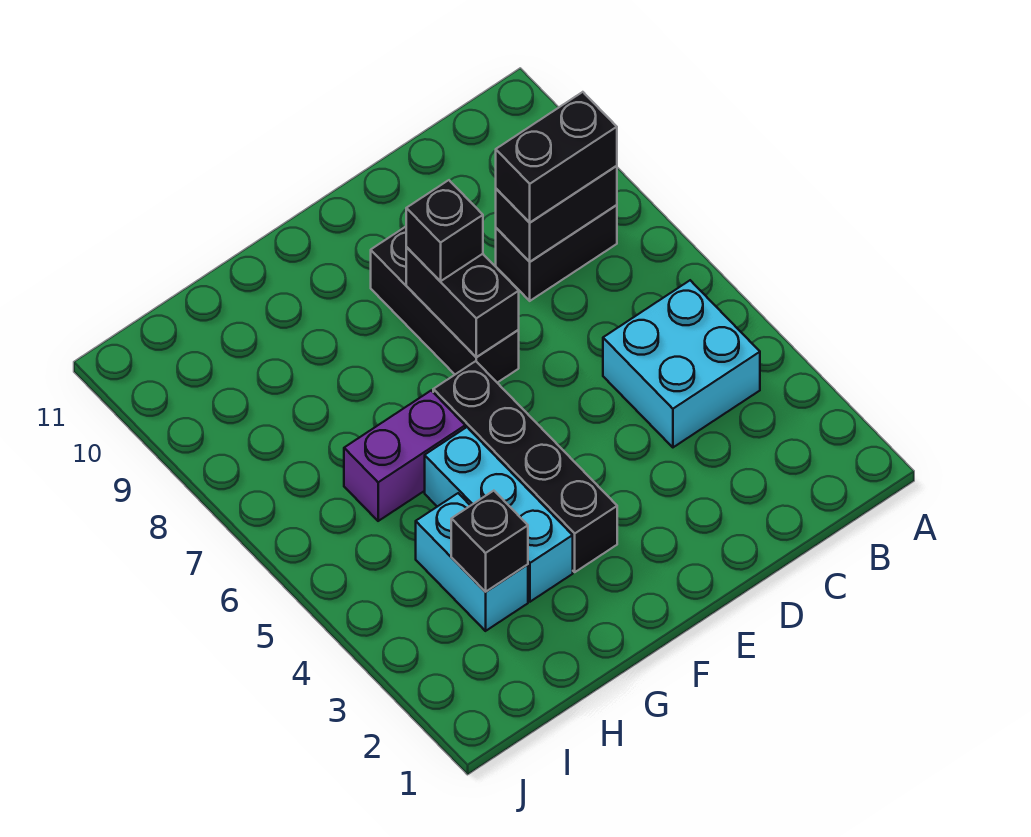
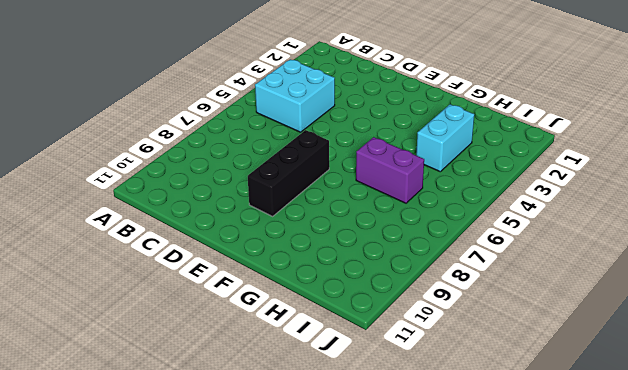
none -> black 1x2 brick [496,205,617,301]
none -> black 1x4 brick [433,361,617,572]
none -> cyan 1x3 brick [425,427,573,602]

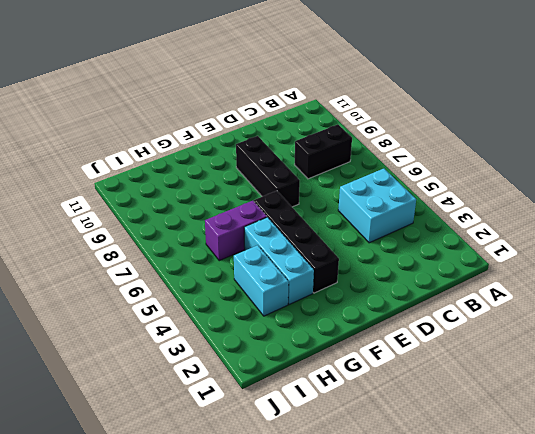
none -> black 1x2 brick [496,166,617,262]
none -> black 1x2 brick [406,247,519,357]
none -> black 1x1 brick [451,491,528,592]

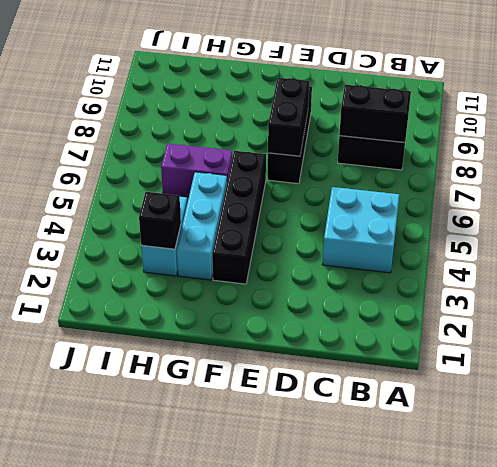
none -> black 1x2 brick [496,92,617,223]
none -> black 1x1 brick [406,180,483,281]

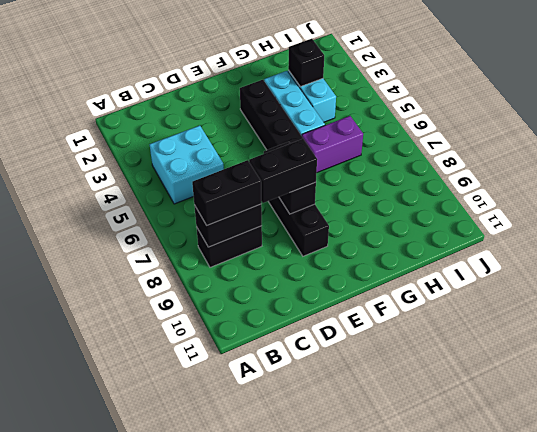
black 1x2 brick [249,139,317,203] -> black 1x1 brick [406,180,483,281]

